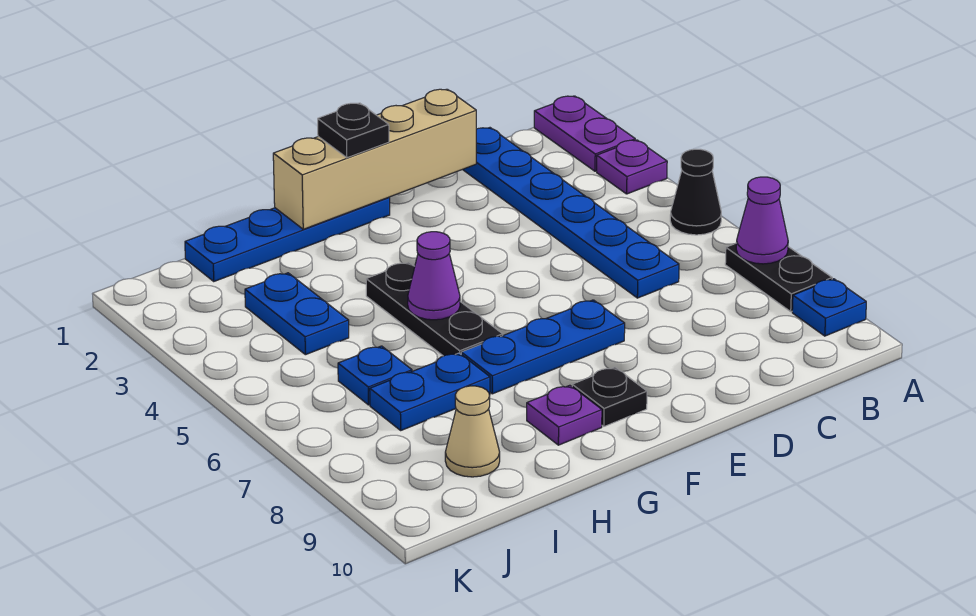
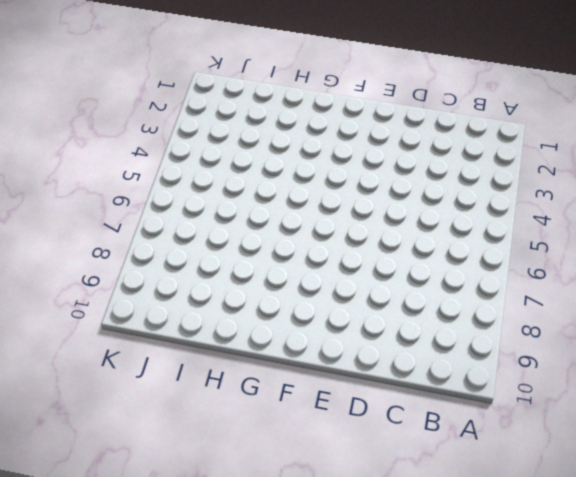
none -> purple 1x2 plate [534,96,635,171]
none -> purple 1x1 plate [597,140,667,194]
none -> black 1x1 cone [670,149,721,235]

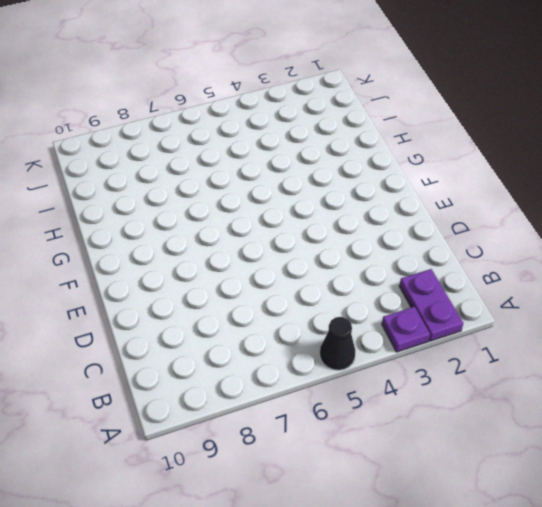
purple 1x2 plate [399,269,463,341] -> purple 1x2 plate turned to [534,96,635,171]
none -> black 1x2 plate [725,243,832,312]
none -> blue 1x1 plate [792,279,866,336]
none -> blue 1x6 plate [463,128,679,298]

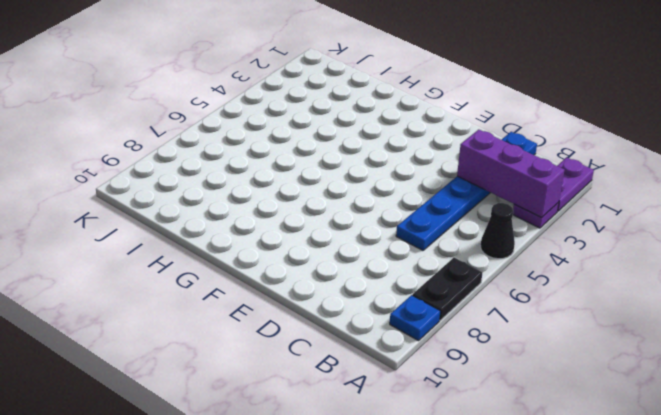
purple 1x3 brick [457,130,564,218] -> none
none -> blue 1x3 plate [461,300,625,394]
none -> blue 1x4 plate [185,197,390,281]
none -> black 1x1 plate [572,367,647,426]

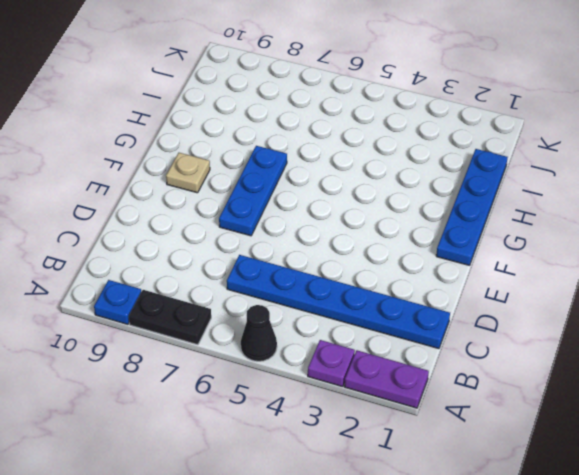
tan 1x1 plate [166,153,210,193] -> black 1x1 plate [572,367,647,426]
none -> black 1x3 plate [366,262,503,356]
none -> purple 1x1 plate [527,385,602,445]
none -> blue 1x2 plate [370,353,490,430]

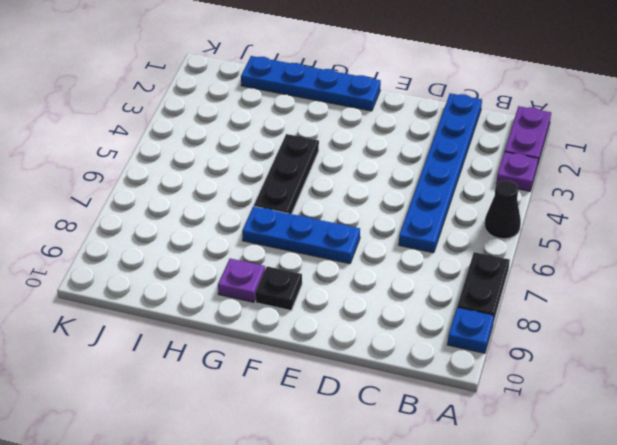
none -> blue 1x2 plate [370,353,490,430]
none -> blue 1x2 plate [245,273,349,355]
none -> blue 1x1 plate [338,346,412,405]

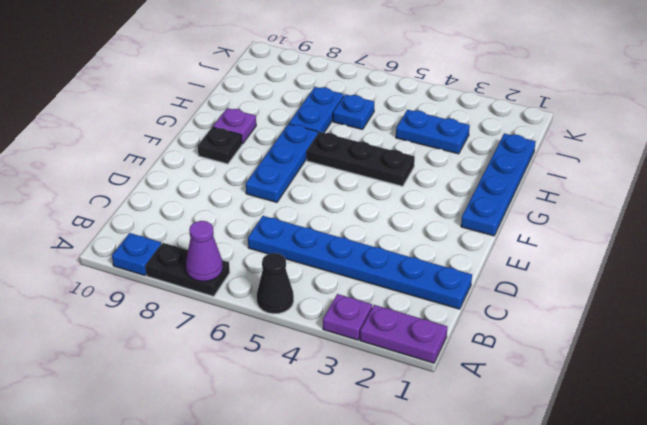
none -> tan 1x1 cone [445,386,500,477]
none -> tan 1x4 brick [273,89,476,229]
none -> purple 1x1 cone [408,232,460,320]

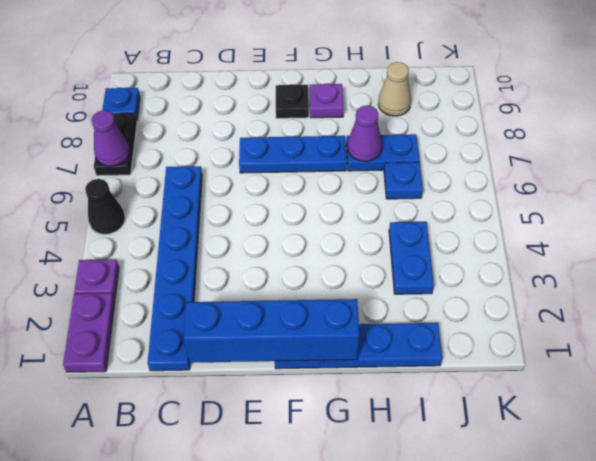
blue 1x4 brick [184,299,359,363] -> tan 1x4 brick [273,89,476,229]
purple 1x1 cone [348,105,382,161] -> purple 1x1 cone moved to [408,232,460,320]
none -> black 1x3 plate [366,262,503,356]
none -> black 1x1 plate [318,103,389,158]

